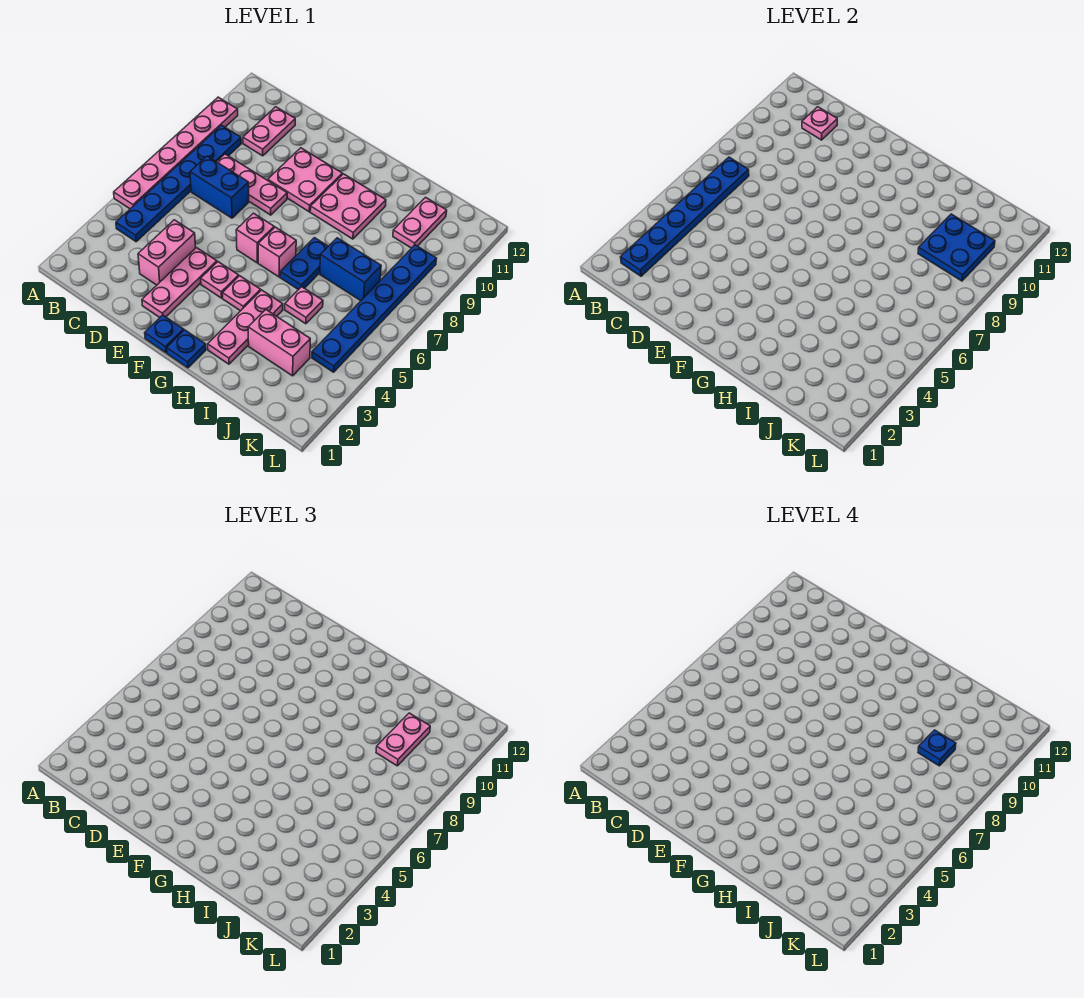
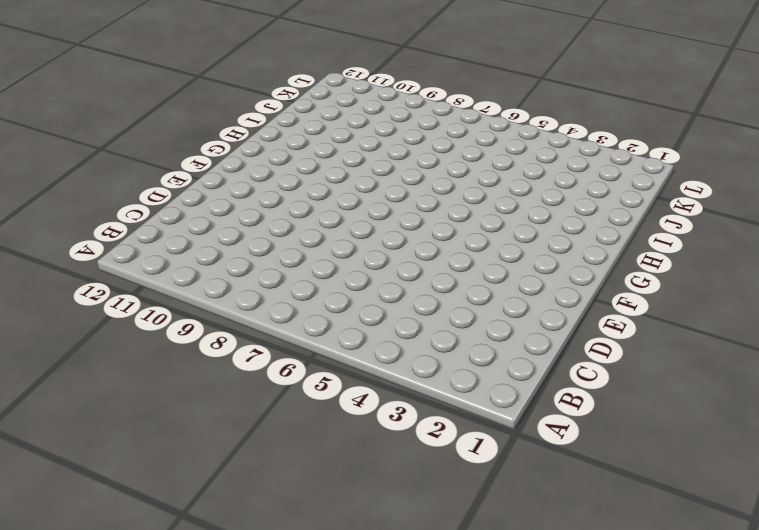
none -> pink 1x6 plate [114,97,238,209]
none -> blue 1x6 plate [116,125,241,242]
none -> blue 1x2 brick [190,156,249,218]

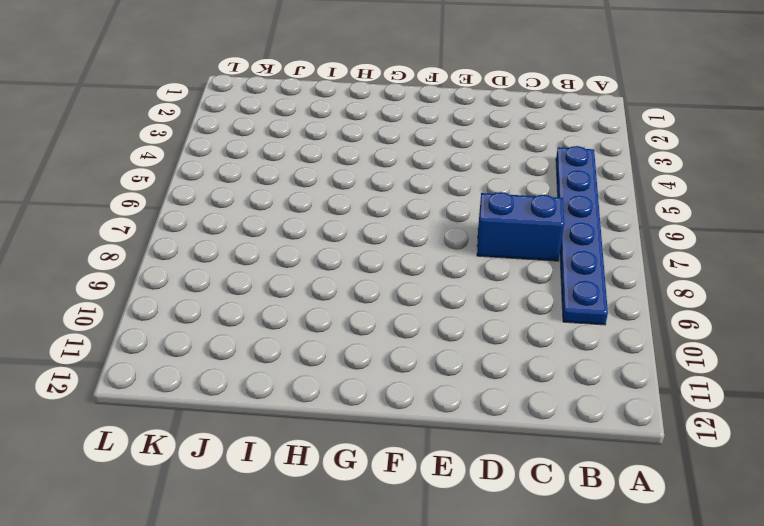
none -> pink 1x6 plate [114,97,238,209]
none -> pink 1x3 plate [217,154,287,215]
none -> pink 1x2 plate [243,107,295,156]

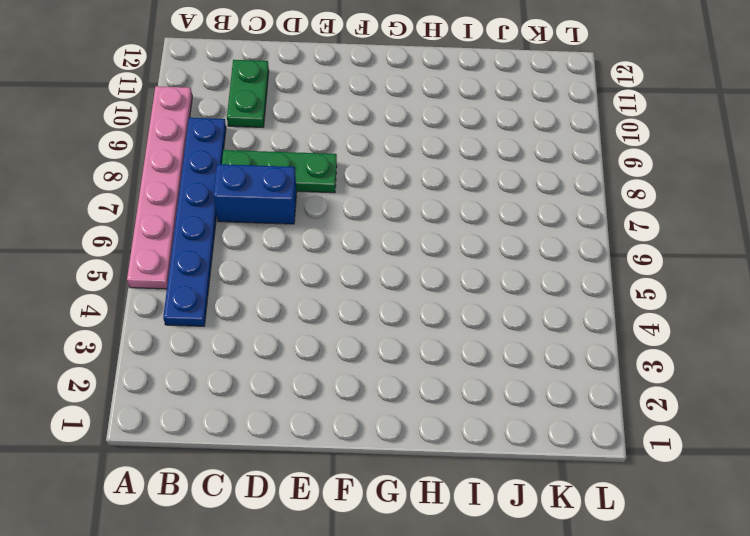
green 1x3 plate [222,150,337,193] -> pink 1x3 plate [217,154,287,215]
green 1x2 plate [227,60,269,127] -> pink 1x2 plate [243,107,295,156]
none -> pink 1x2 brick [138,220,195,285]
none -> pink 1x3 plate [142,248,217,317]
none -> pink 2x2 plate [268,148,342,212]

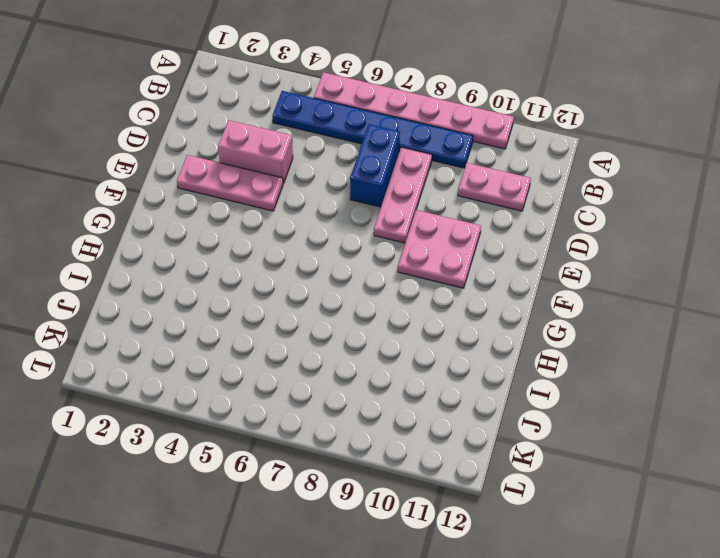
none -> blue 1x1 plate [145,315,184,353]
none -> pink 1x1 plate [201,262,239,298]
none -> pink 1x1 brick [236,213,274,263]

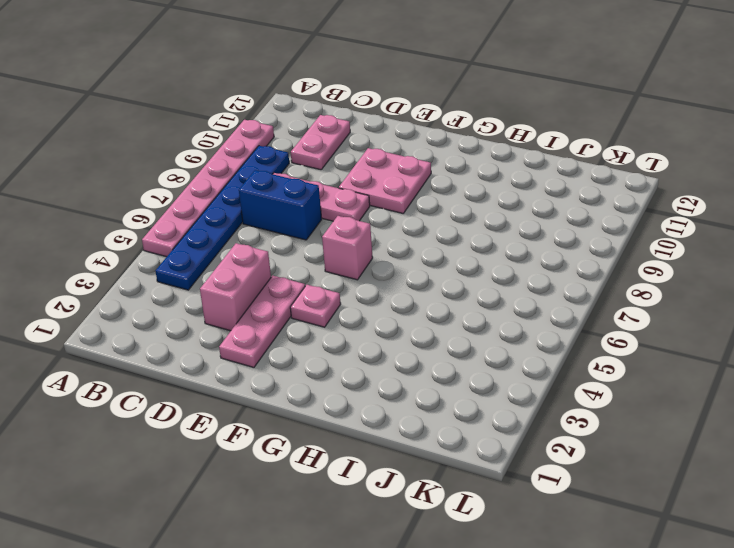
none -> blue 1x1 plate [145,315,184,353]
none -> blue 1x1 plate [167,330,206,368]
none -> pink 1x1 plate [222,276,261,311]

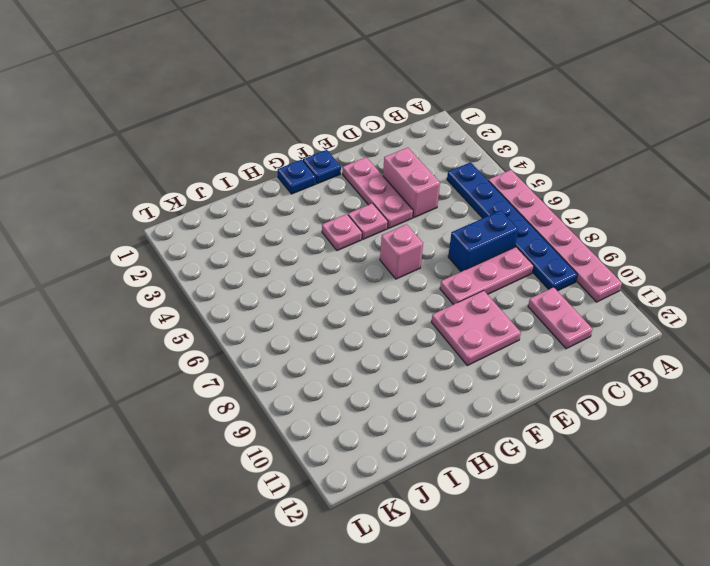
none -> pink 1x1 brick [258,227,296,277]
none -> pink 2x2 plate [310,174,386,239]
none -> pink 1x3 plate [208,290,283,364]

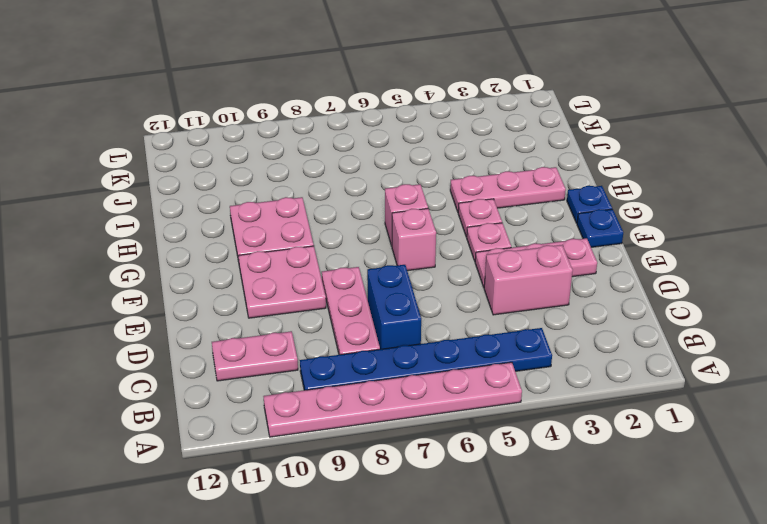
none -> blue 1x2 plate [280,238,328,290]
none -> pink 1x2 brick [248,310,310,376]
none -> pink 1x1 plate [285,287,323,324]

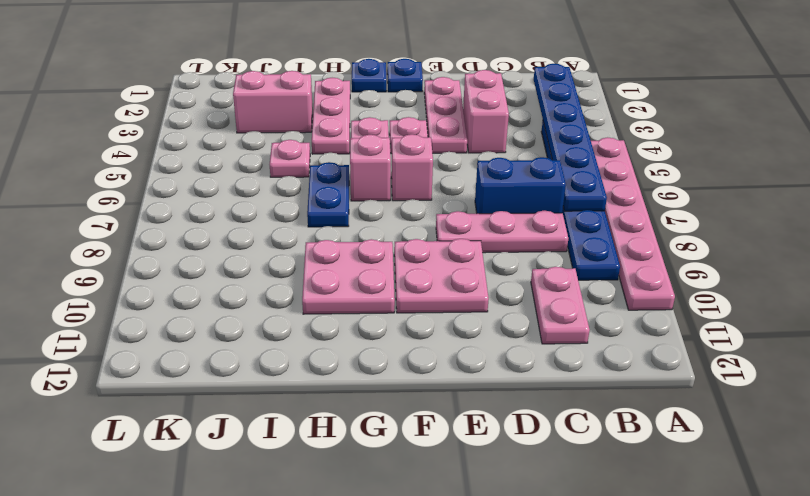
none -> blue 1x2 brick [320,238,381,301]
none -> pink 1x2 plate [393,197,447,248]
none -> blue 1x6 plate [312,245,437,372]

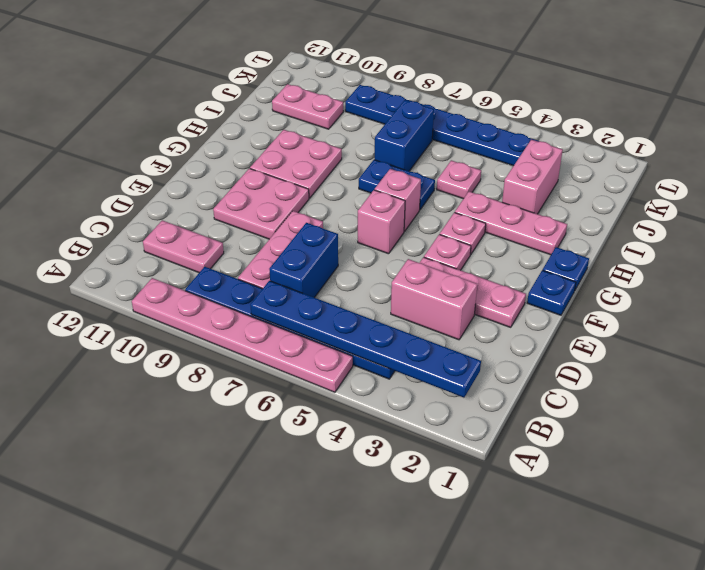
none -> pink 1x1 plate [802,107,837,140]
none -> blue 2x2 plate [918,214,995,281]
none -> pink 1x2 plate [376,713,430,766]

